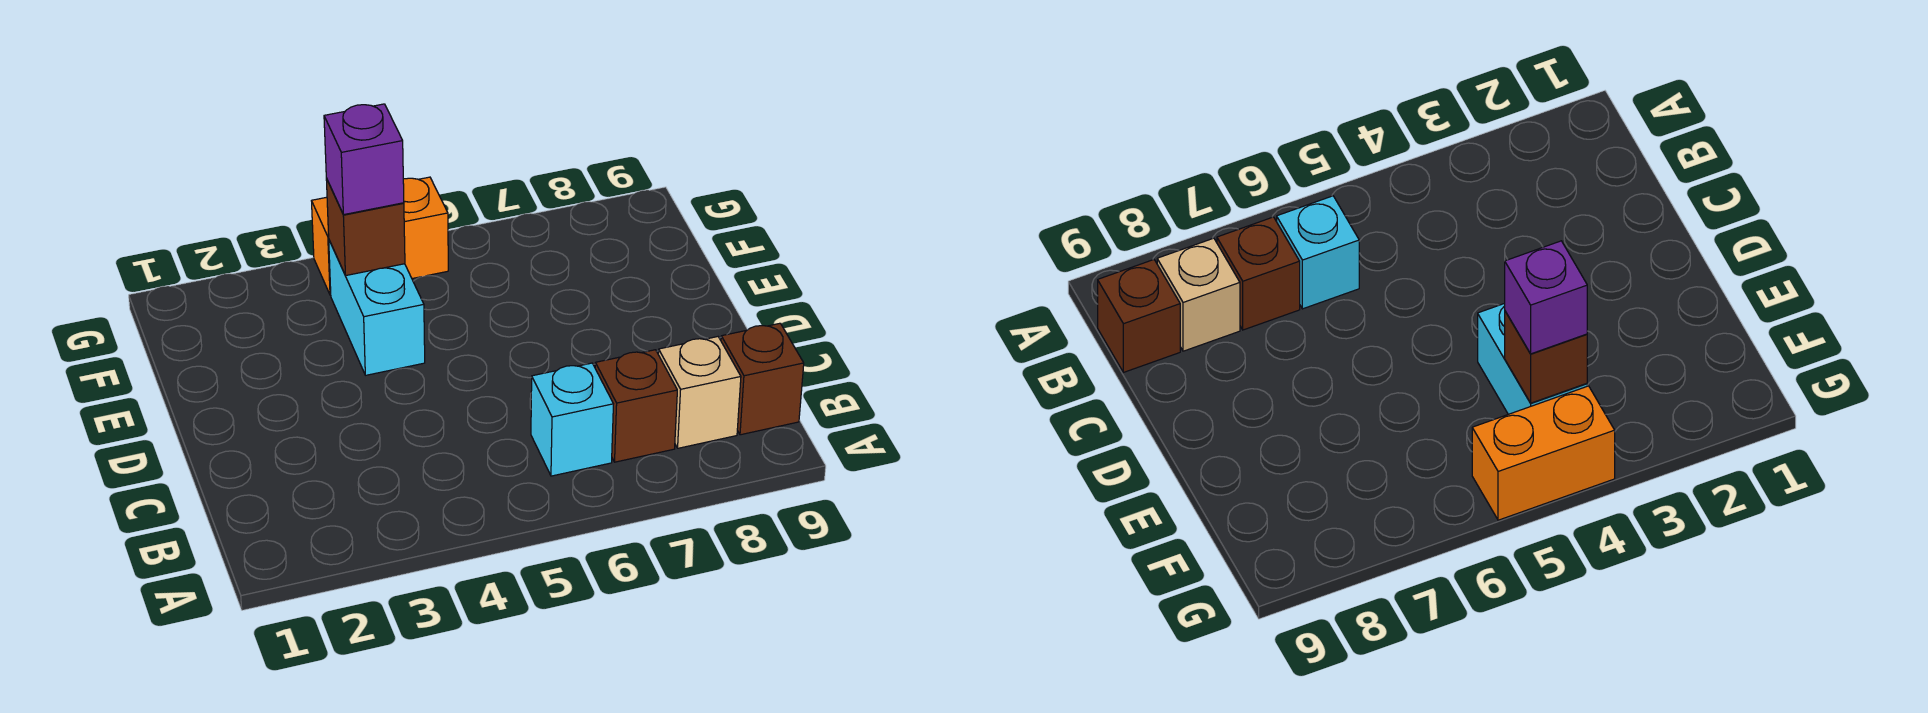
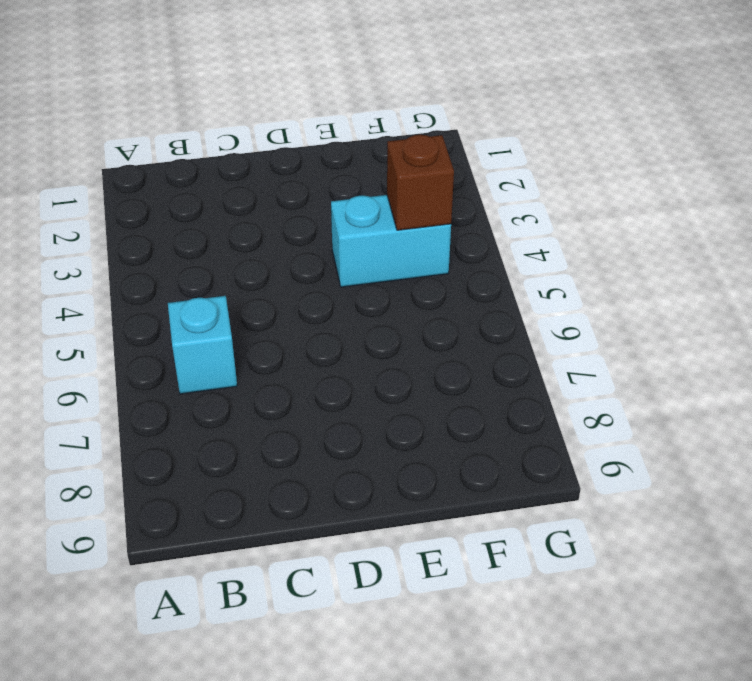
none -> brown 1x1 brick [595,350,677,462]
none -> tan 1x1 brick [658,337,741,448]

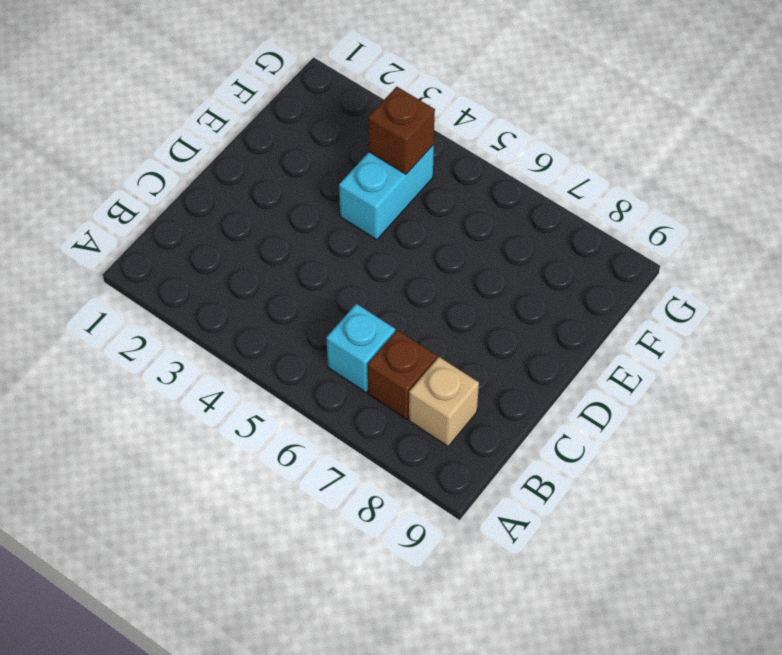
none -> brown 1x1 brick [721,323,804,435]
none -> orange 1x2 brick [312,177,448,295]

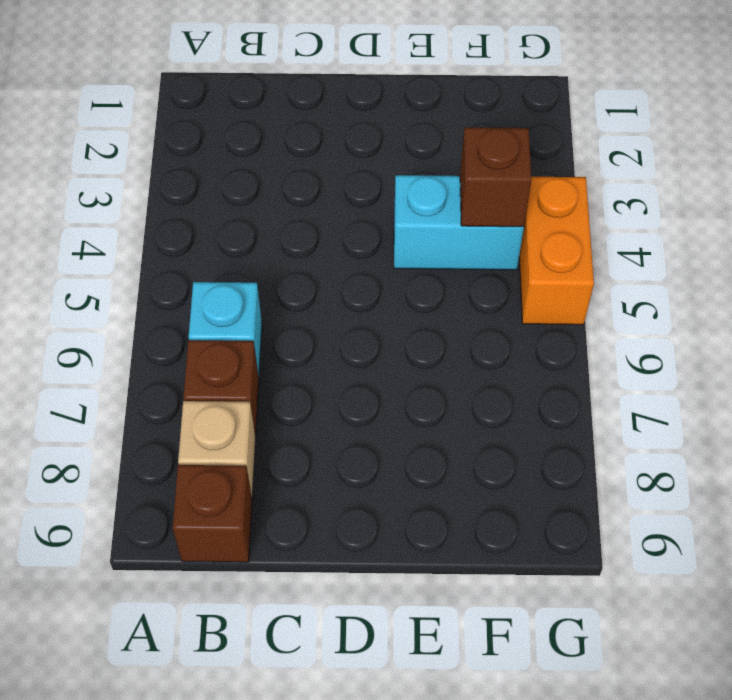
none -> purple 1x1 brick [324,104,404,215]

